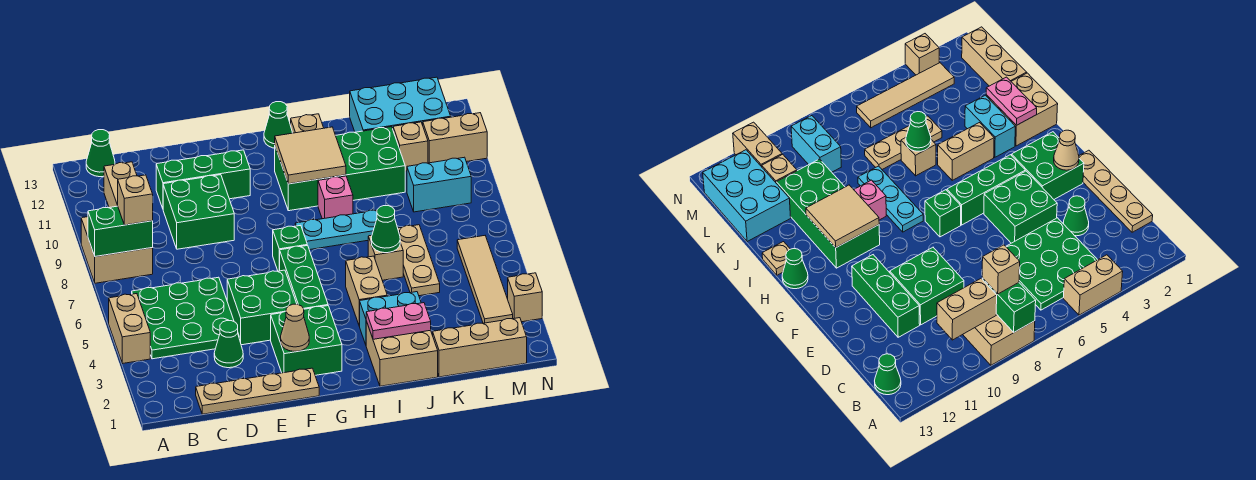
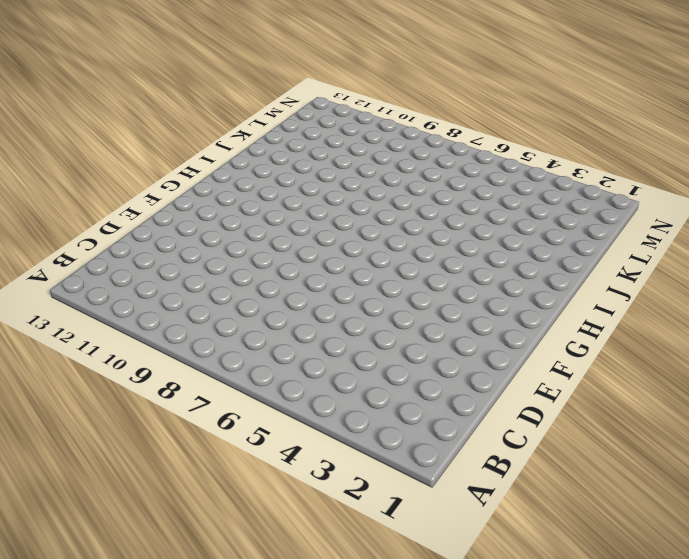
none -> tan 1x2 brick [109,294,150,364]
none -> tan 2x2 brick [81,217,153,283]
none -> green 3x3 plate [132,277,239,359]
none -> green 1x1 cone [86,130,115,177]

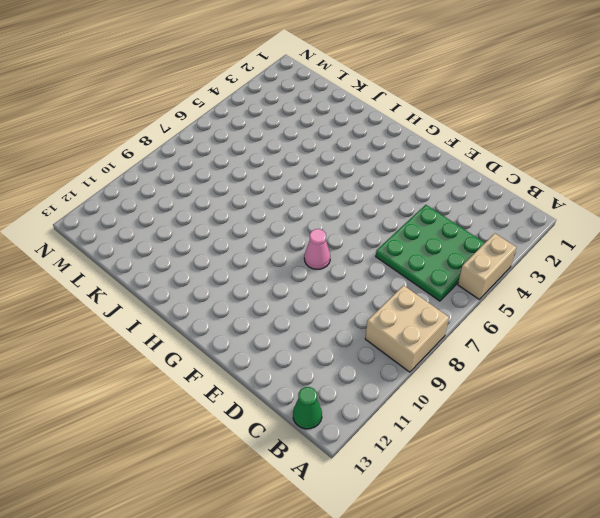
pink 1x1 cone [304,229,330,269] -> none
none -> tan 1x4 plate [196,368,319,414]
none -> green 1x1 cone [214,321,243,368]
none -> green 2x2 brick [163,175,234,249]
none -> green 1x3 brick [156,150,250,208]

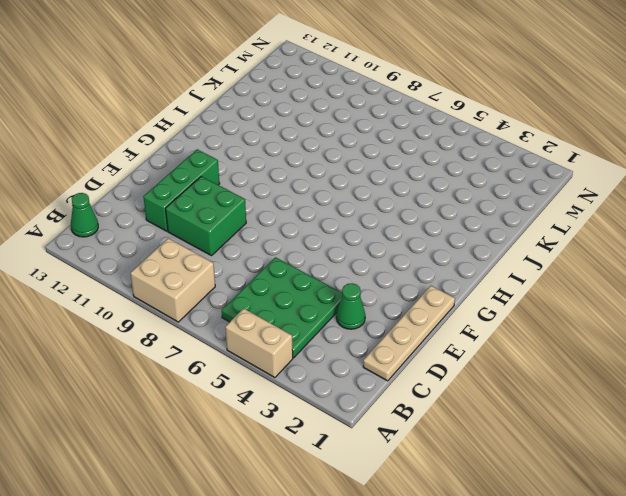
none -> green 2x2 brick [227,270,297,345]
none -> green 2x2 brick [271,306,342,375]
none -> green 1x3 brick [280,245,328,309]
none -> green 1x1 brick [273,225,307,271]

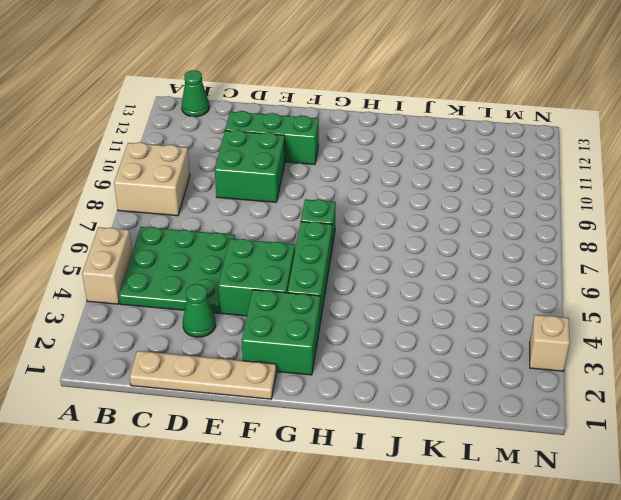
none -> cyan 1x3 plate [295,210,377,250]
none -> green 2x4 brick [275,127,405,211]
none -> green 1x1 cone [264,102,292,148]
none -> tan 2x2 brick [366,321,438,386]

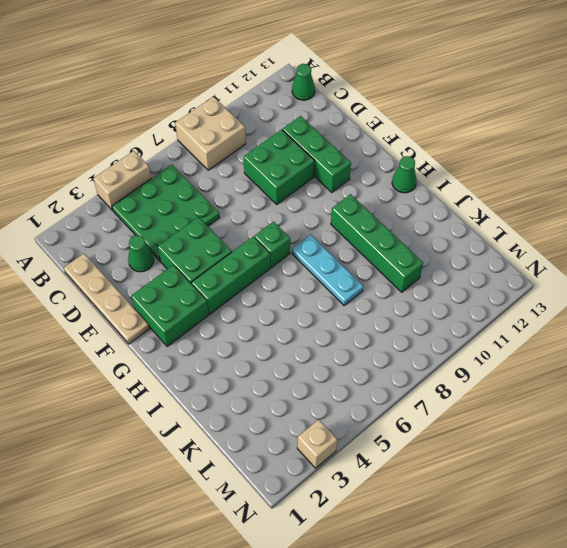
green 1x4 brick [331,194,423,292] -> green 2x4 brick [275,127,405,211]
none -> tan 2x2 brick [366,321,438,386]
none -> cyan 1x2 brick [360,292,421,345]
none -> tan 1x2 brick [346,256,387,326]
none -> pink 1x1 brick [318,176,353,219]

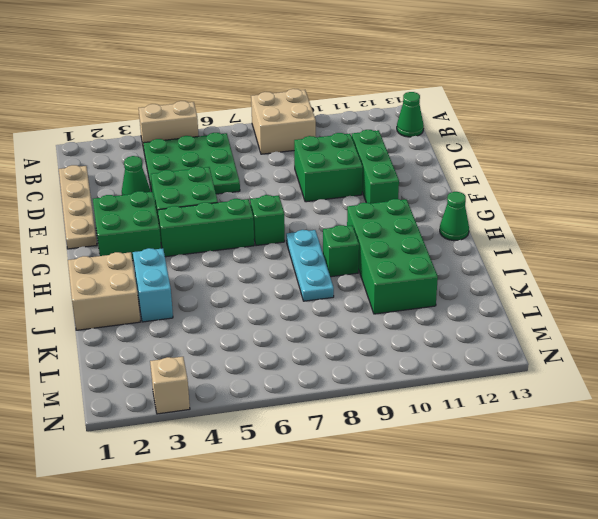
green 1x1 brick [323,225,359,277] -> pink 1x1 brick [318,176,353,219]
none -> tan 1x2 brick [346,256,387,326]
none -> tan 1x1 plate [291,114,323,133]
none -> tan 1x1 brick [368,235,403,280]
none -> tan 1x3 brick [433,318,527,377]

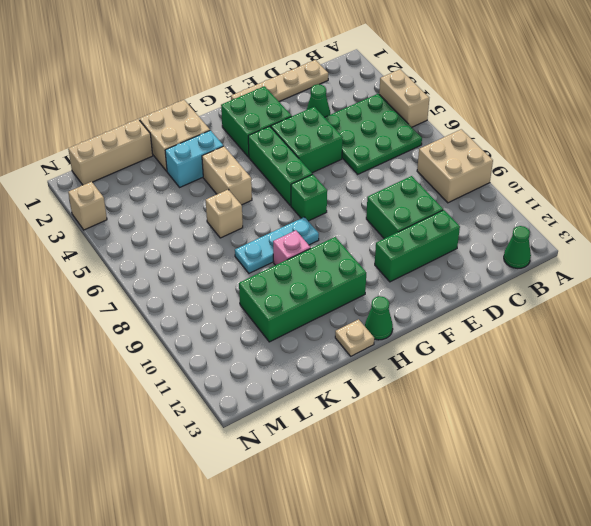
none -> tan 1x3 plate [398,225,440,296]
none -> cyan 2x3 brick [350,77,451,132]
none -> cyan 1x2 brick [407,157,471,212]
none -> tan 1x1 brick [393,122,428,171]

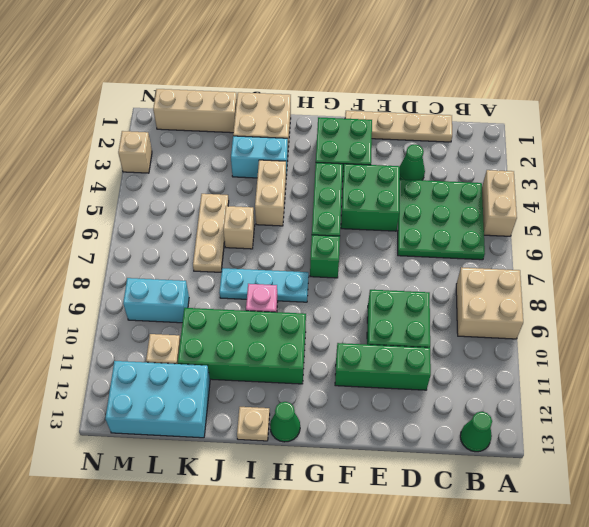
none -> tan 1x4 tile [457,236,513,323]
none -> tan 1x2 brick [423,113,487,163]
none -> green 1x2 brick [88,206,153,257]
none -> tan 1x2 brick [104,162,137,208]

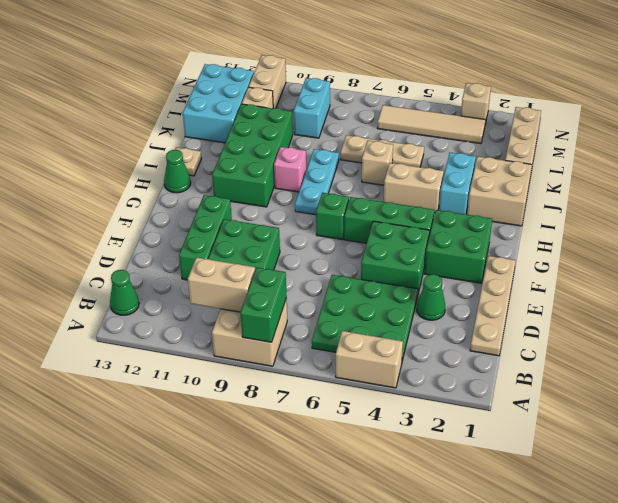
none -> tan 1x1 cone [281,304,309,351]
none -> tan 2x2 tile [275,127,346,184]
none -> pink 1x2 plate [366,303,431,339]
none -> green 1x1 cone [371,206,400,253]

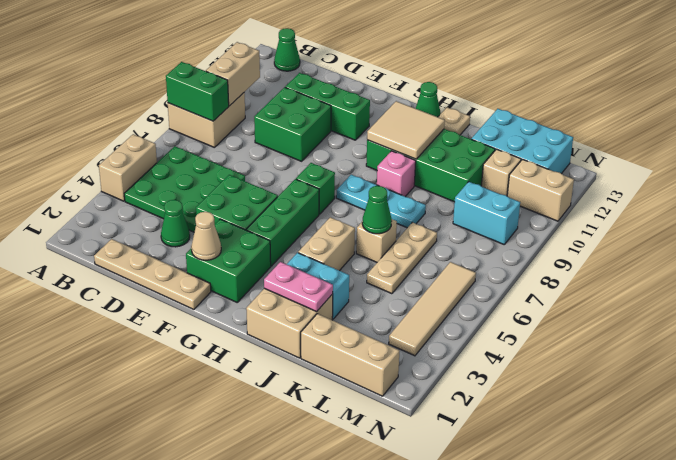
none -> tan 1x1 brick [508,273,542,322]
none -> tan 1x1 brick [117,175,153,225]

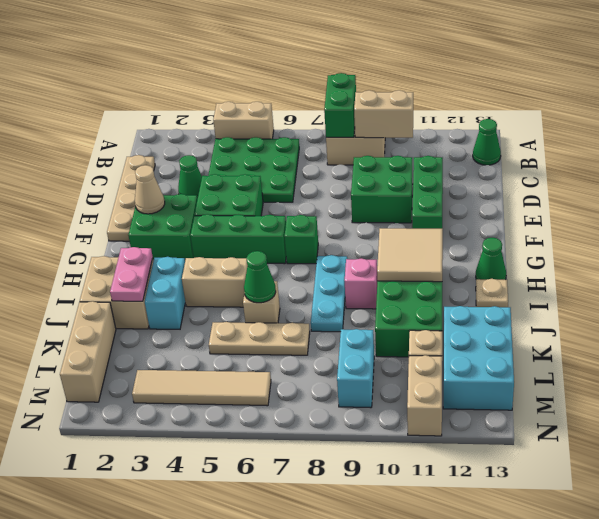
none -> tan 1x1 brick [508,273,542,322]
none -> tan 1x1 brick [117,175,153,225]

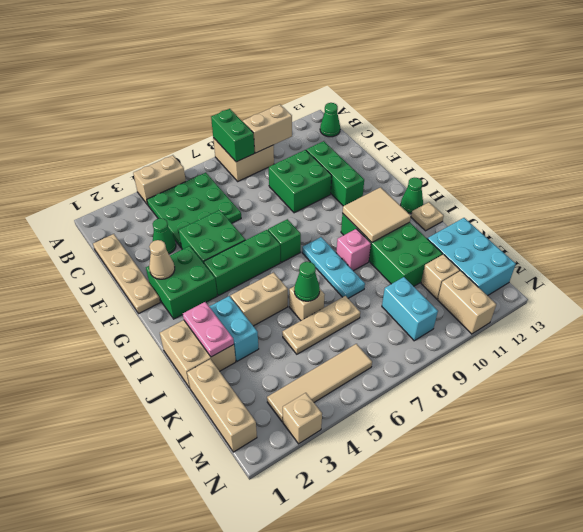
none -> tan 1x1 brick [117,175,153,225]

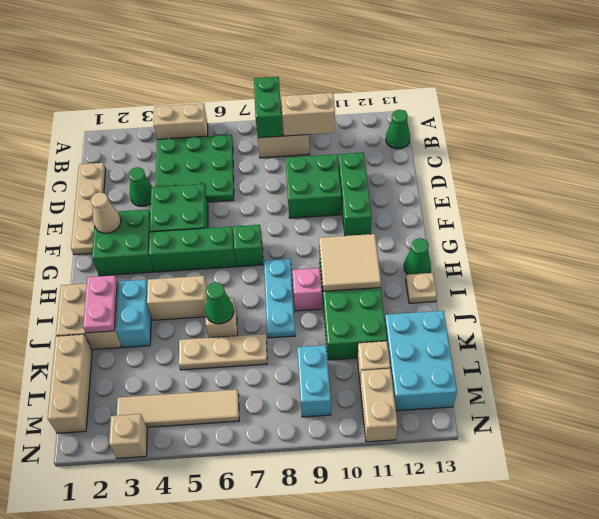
none -> tan 1x1 brick [117,175,153,225]

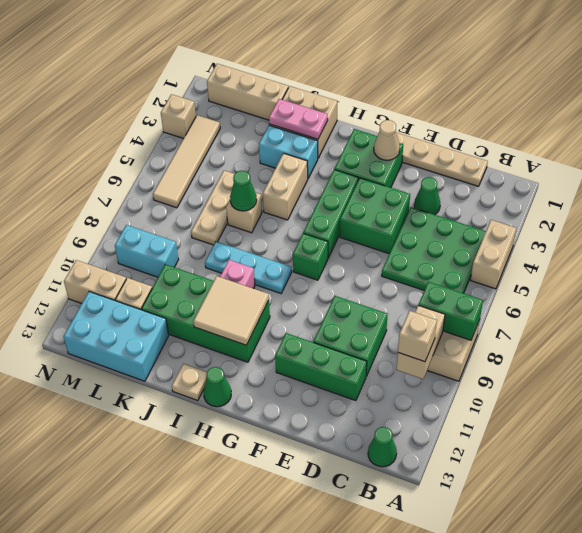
tan 1x1 brick [398,311,437,362] -> tan 1x1 brick moved to [117,175,153,225]

